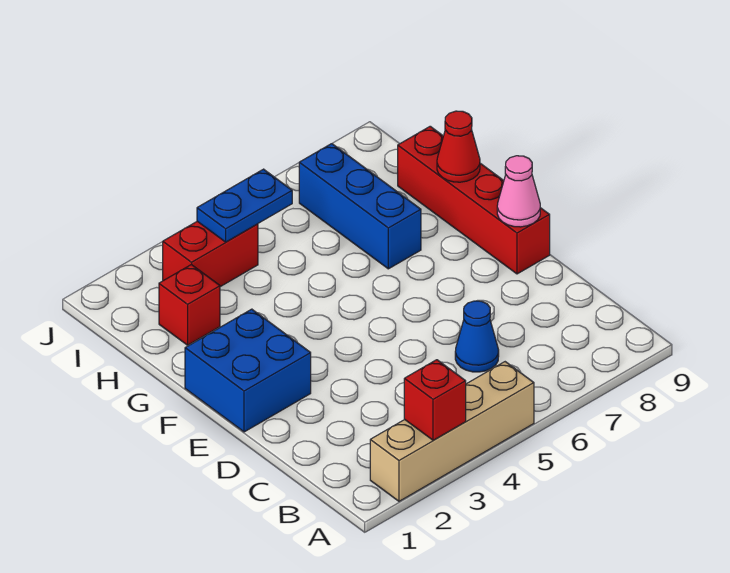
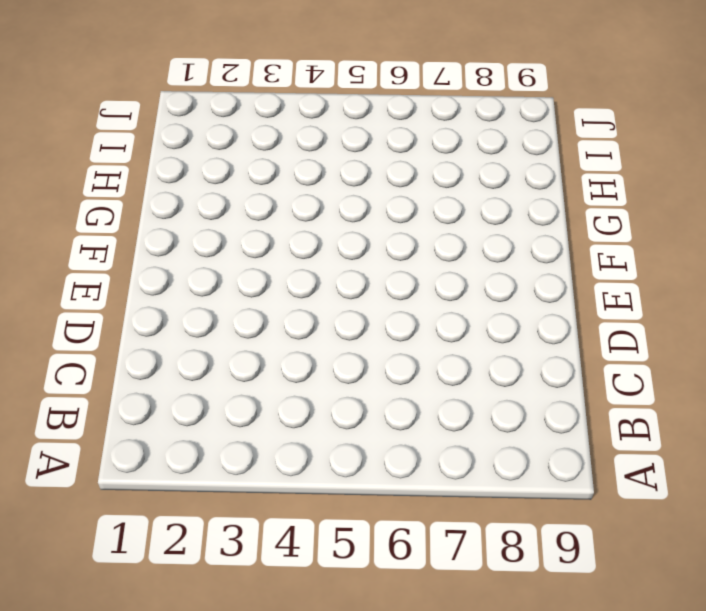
none -> tan 1x4 brick [370,362,534,501]
none -> blue 1x1 cone [455,301,499,372]

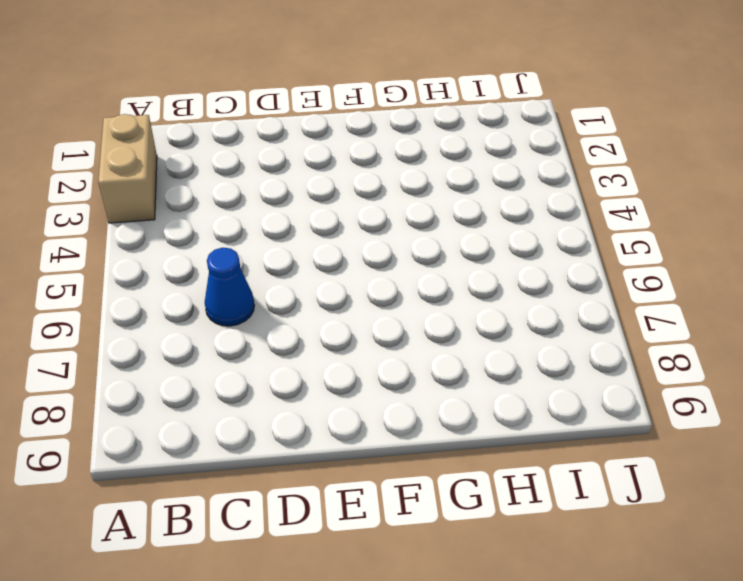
tan 1x2 brick [98,114,157,223] -> tan 1x4 brick [370,362,534,501]
none -> blue 2x2 brick [185,309,311,432]
none -> red 1x4 brick [398,126,550,274]

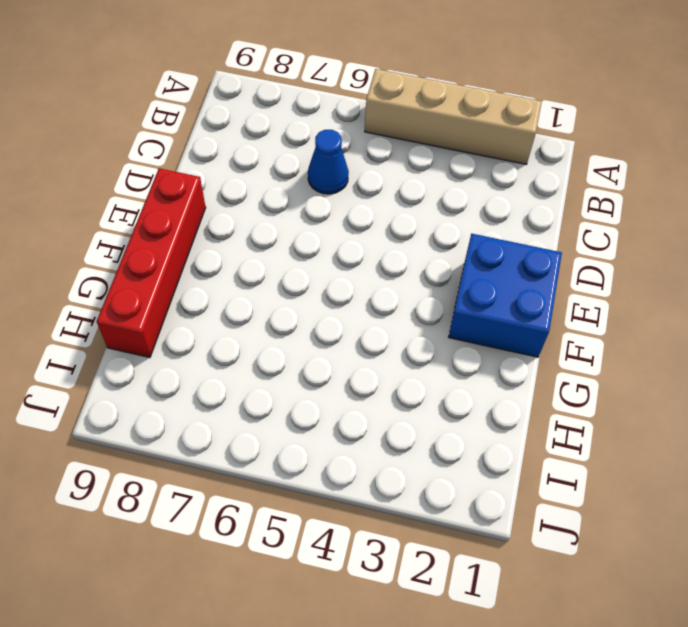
none -> blue 1x3 brick [299,144,421,269]
none -> red 1x1 brick [159,265,220,345]

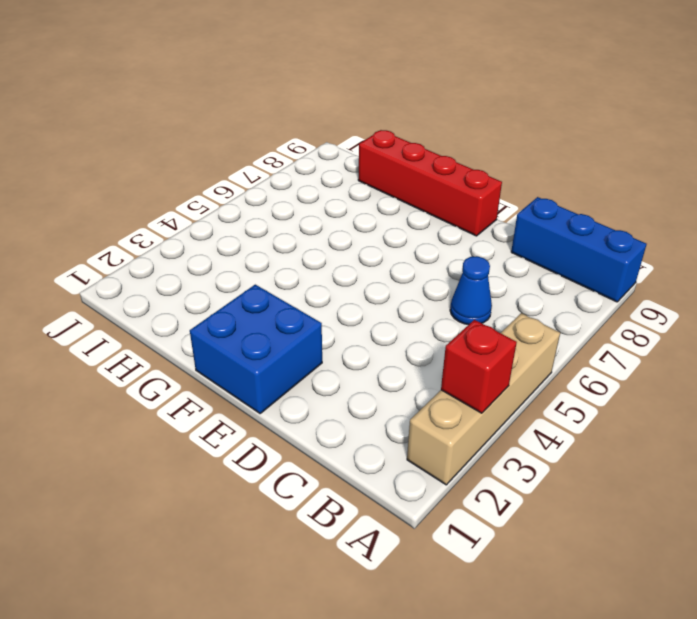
blue 1x3 brick [511,197,647,302] -> blue 1x3 brick moved to [299,144,421,269]
none -> red 1x1 brick [159,265,220,345]
none -> red 1x2 brick [163,221,258,287]

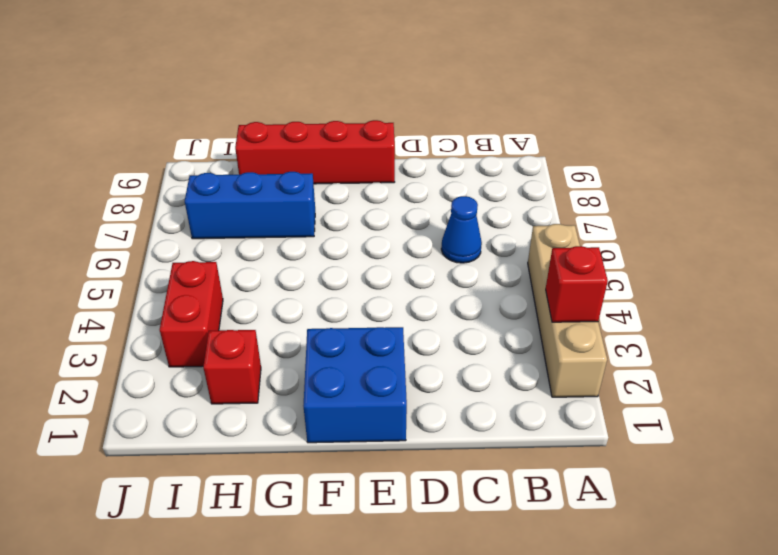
none -> pink 1x1 cone [497,156,540,227]
none -> red 1x1 cone [437,111,480,182]

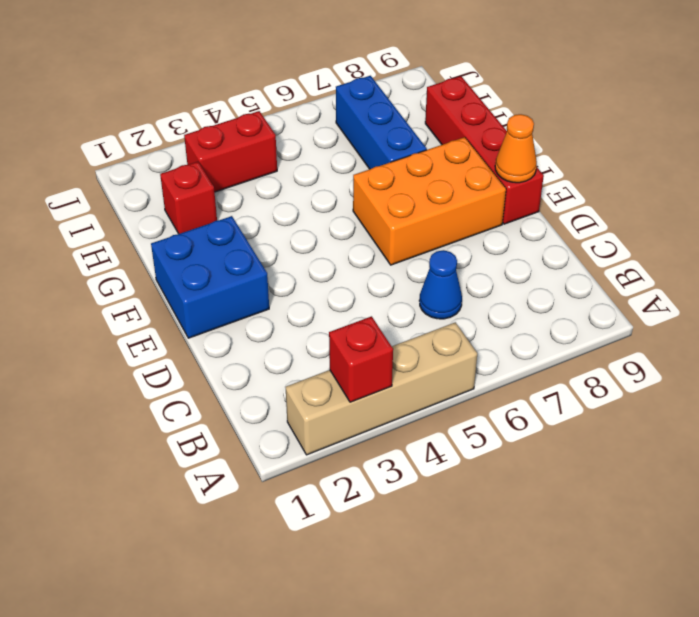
orange 2x3 brick [353,137,506,265] -> none
orange 1x1 cone [495,114,537,183] -> pink 1x1 cone [497,156,540,227]
none -> red 1x1 cone [437,111,480,182]
none -> blue 1x2 plate [197,169,292,242]

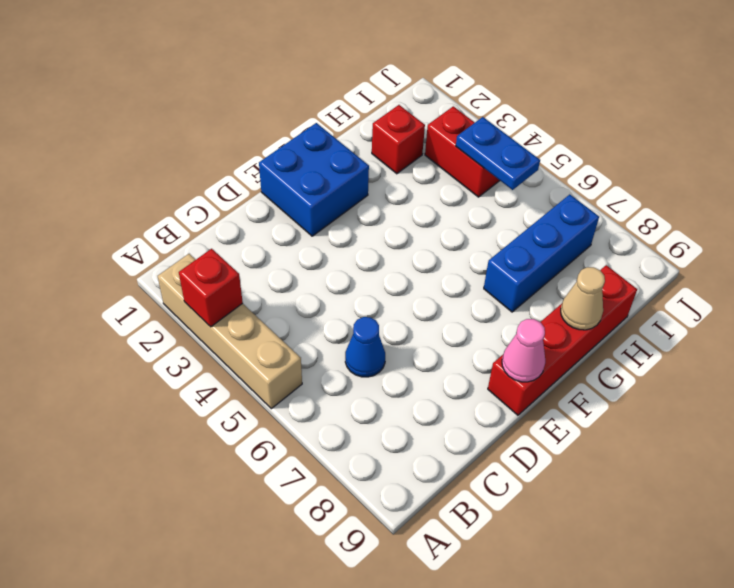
tan 1x1 cone [561,267,605,330] -> red 1x1 cone [437,111,480,182]

